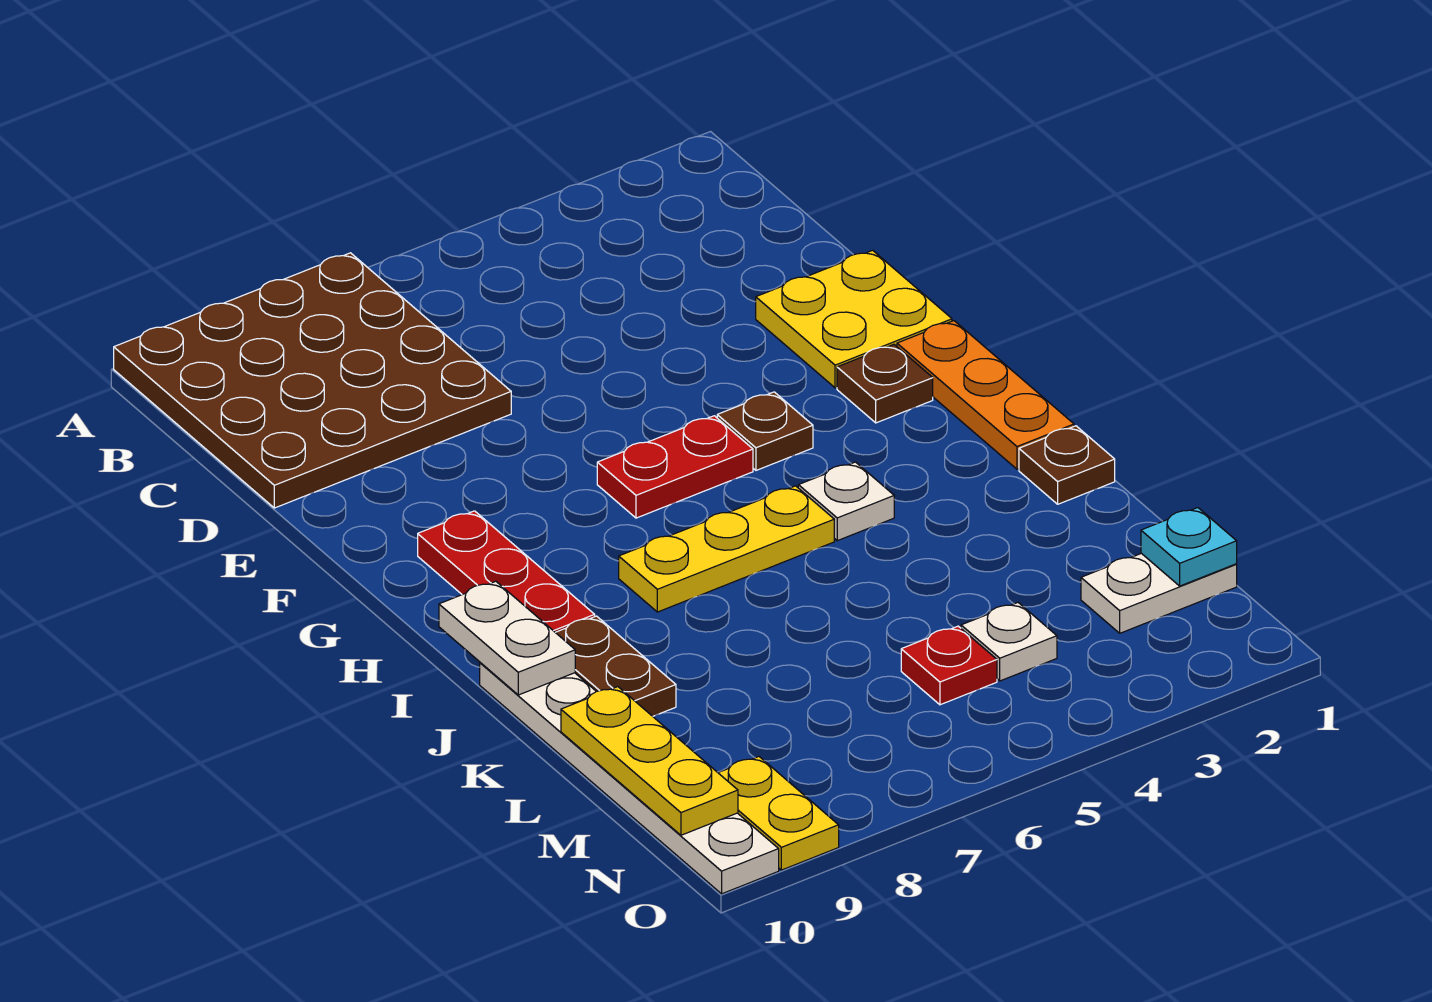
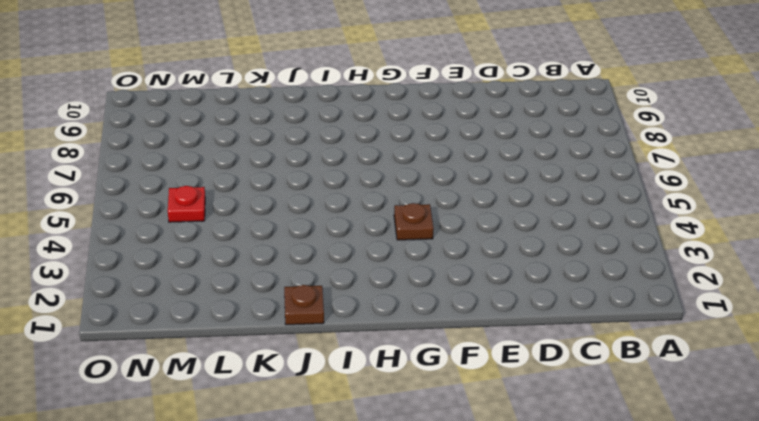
none -> brown 4x4 plate [114,253,511,508]
none -> yellow 2x2 plate [756,250,952,388]
none -> orange 1x3 plate [897,321,1074,469]

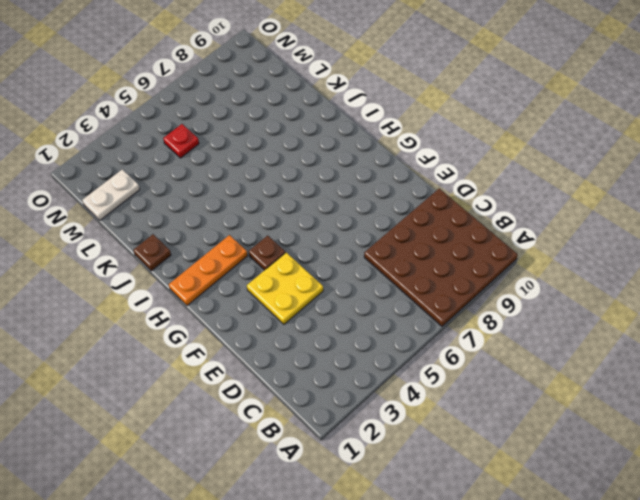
yellow 2x2 plate [247,253,323,324] -> yellow 2x2 plate moved to [756,250,952,388]
orange 1x3 plate [169,235,247,306] -> orange 1x3 plate turned to [897,321,1074,469]
none -> brown 1x1 plate [837,345,933,423]
none -> red 1x2 plate [597,416,753,518]
none -> red 1x3 plate [418,511,595,632]

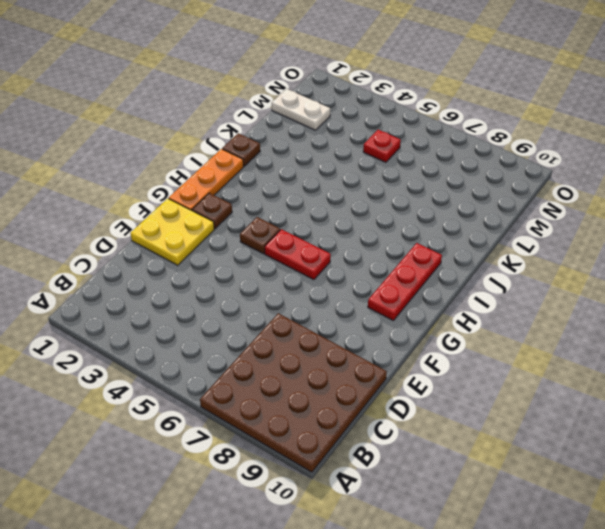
none -> white 1x1 plate [798,462,894,541]
none -> yellow 1x3 plate [619,486,834,612]
none -> brown 1x2 plate [555,616,676,716]

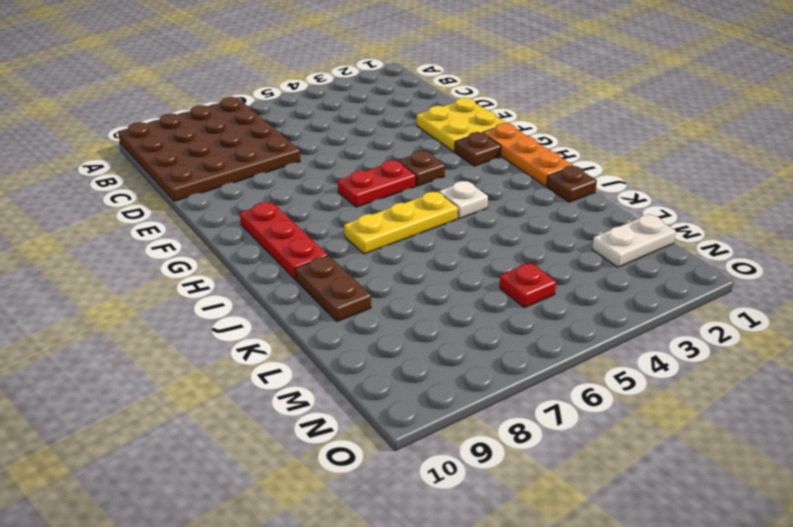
none -> white 1x6 plate [480,663,779,894]
none -> white 1x1 plate [961,603,1057,681]
none -> yellow 1x2 plate [718,757,839,870]

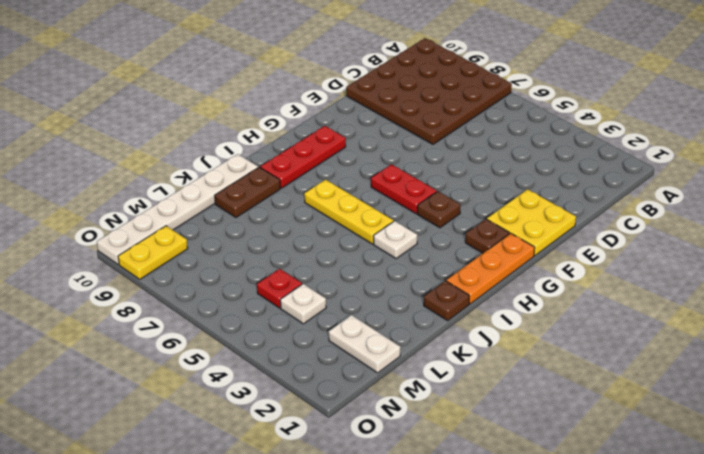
none -> white 1x2 plate [439,581,575,695]
none -> yellow 1x3 plate [561,687,738,835]
none -> cyan 1x1 plate [1141,508,1237,586]

